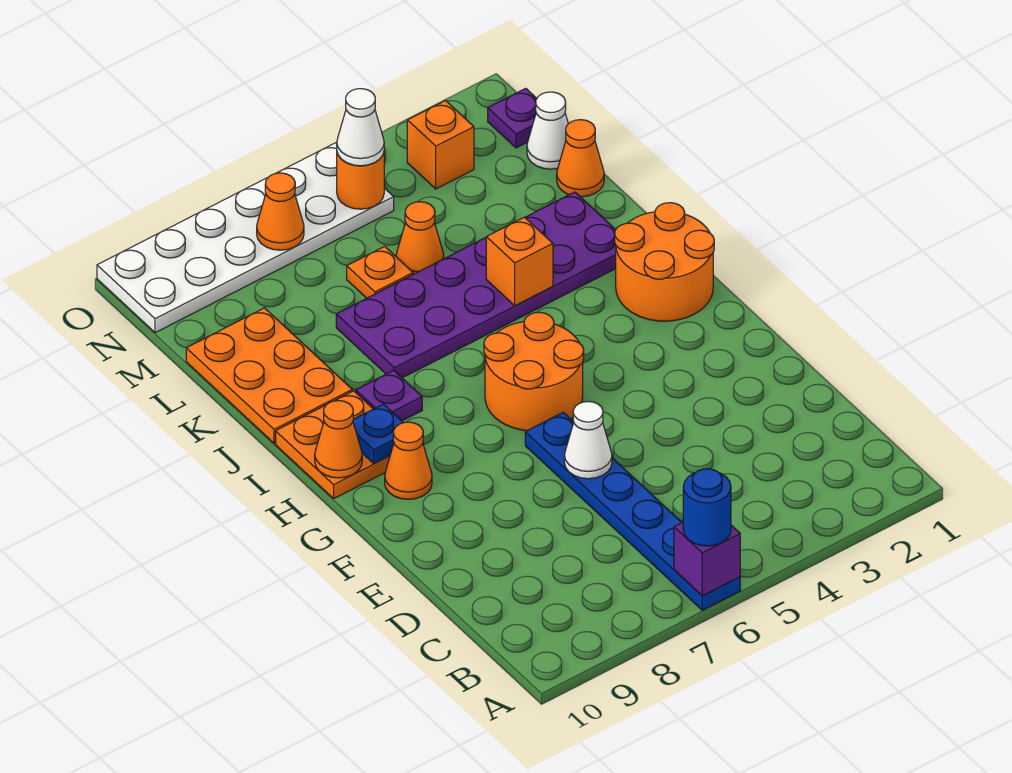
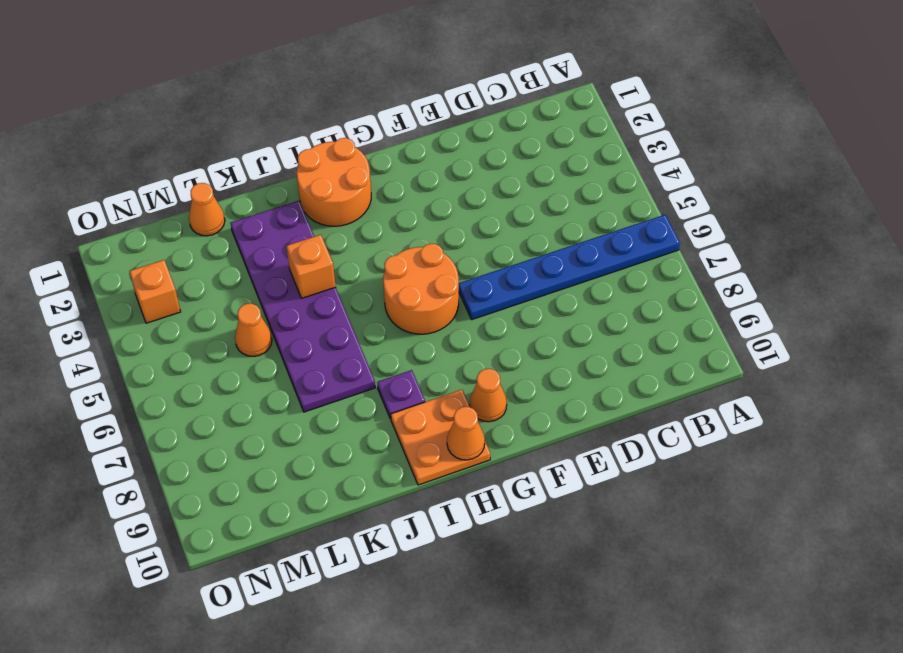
none -> orange 2x3 plate [186,308,352,443]
none -> orange 1x1 plate [347,246,413,298]
none -> white 1x1 cone [527,92,568,169]

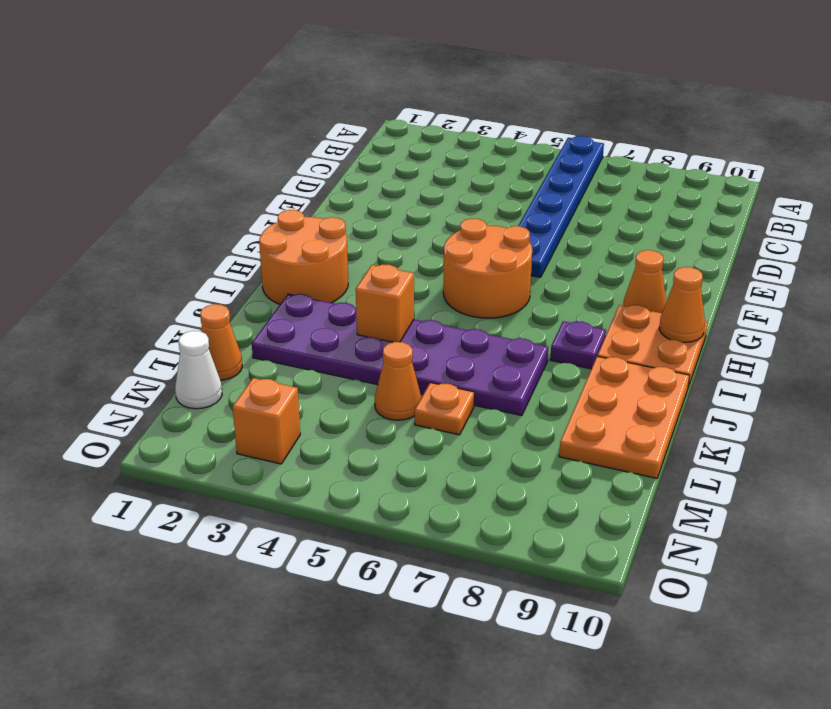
none -> purple 1x1 plate [488,88,537,148]
none -> white 2x6 plate [97,143,394,333]
none -> purple 1x1 brick [674,522,740,596]

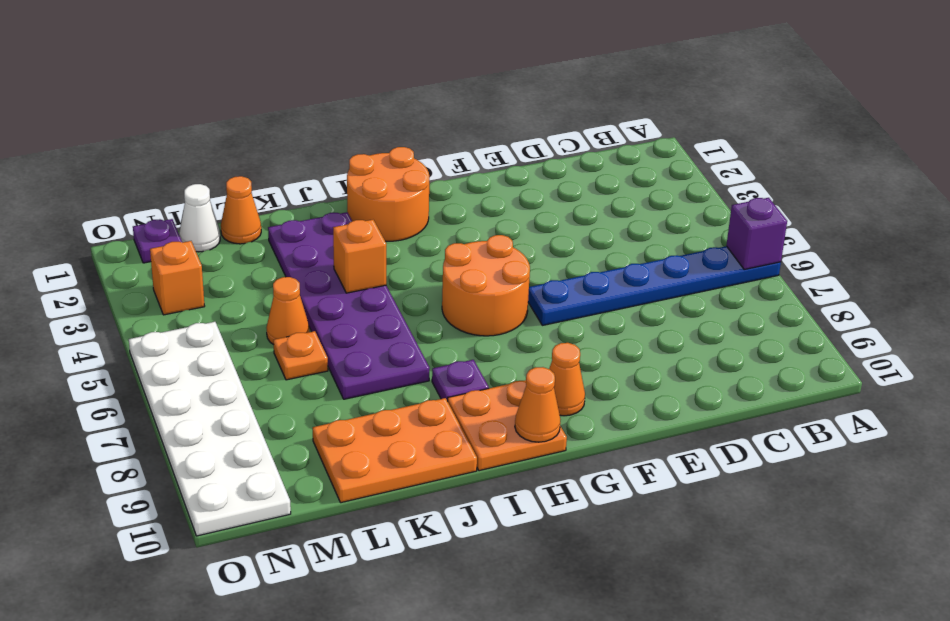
none -> white 1x1 cone [564,402,612,479]
none -> blue 1x1 plate [353,404,403,464]
none -> orange 1x1 round brick [337,153,384,209]

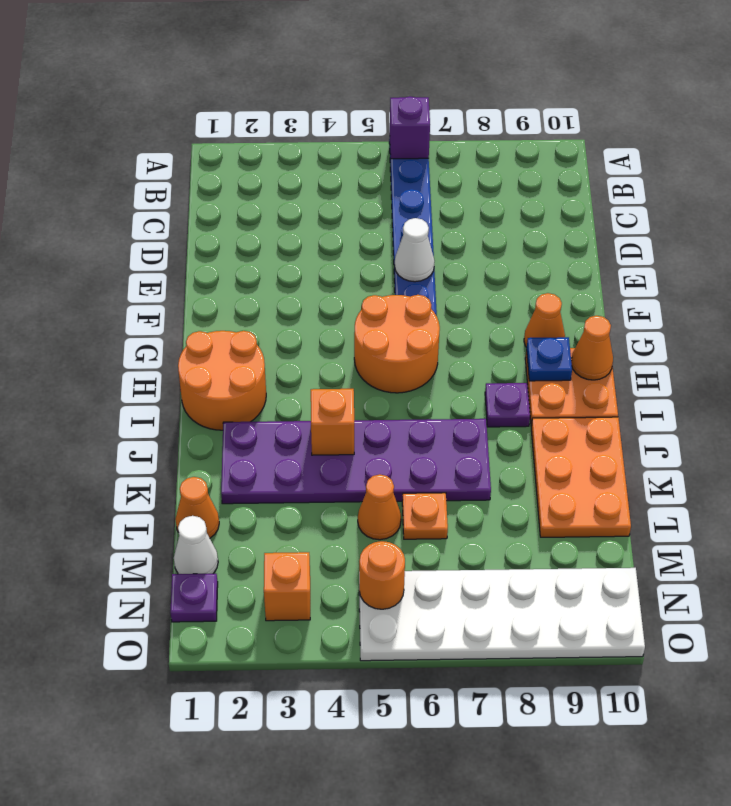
none -> orange 1x1 cone [257,173,304,250]
none -> blue 1x1 round brick [683,469,731,546]
none -> white 1x1 cone [337,89,384,166]

